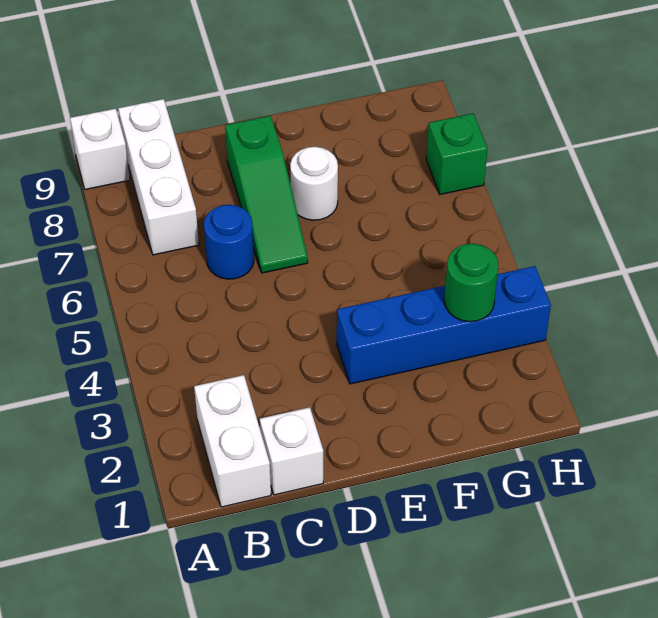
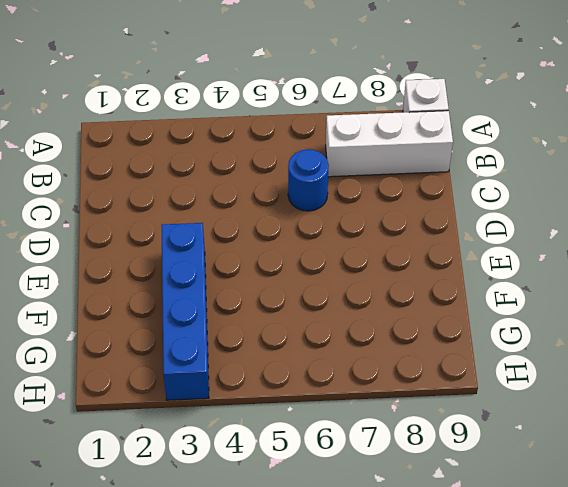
none -> white 1x2 brick [194,375,271,507]
none -> white 1x1 brick [260,407,323,495]

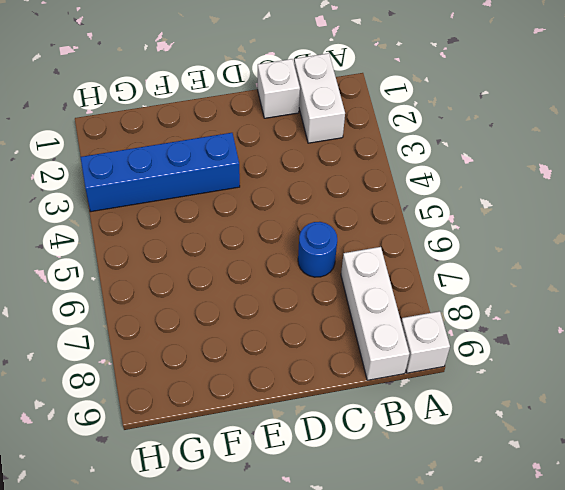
none -> green 1x3 slope [225,116,308,273]
none -> white 1x1 round brick [290,147,338,220]

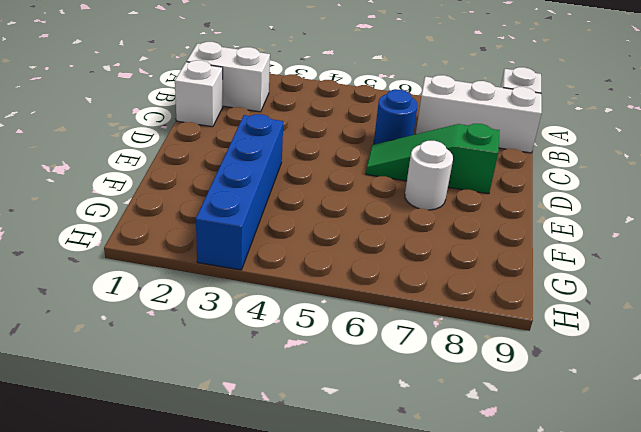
none -> green 1x1 brick [426,114,488,194]
none -> green 1x1 round brick [444,243,498,322]

